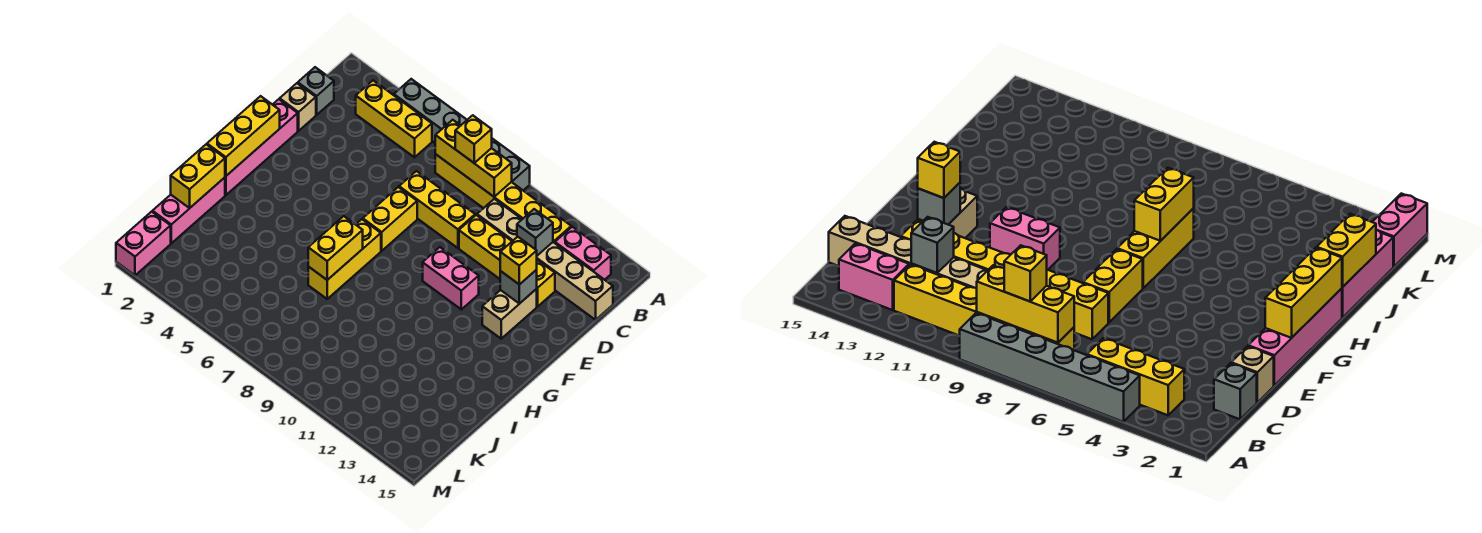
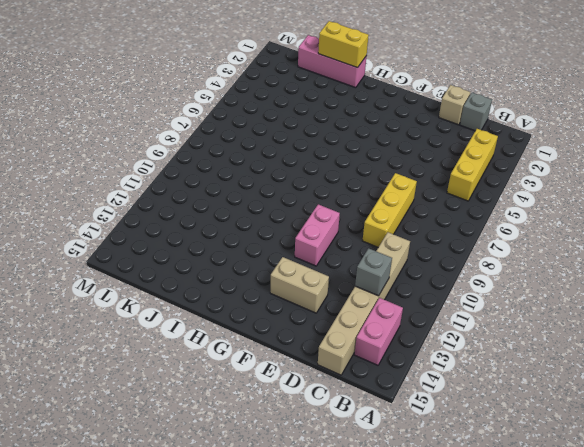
none -> grey 1x6 brick [394,79,530,190]
none -> yellow 1x6 brick [435,154,571,243]
none -> yellow 1x4 brick [459,215,555,307]

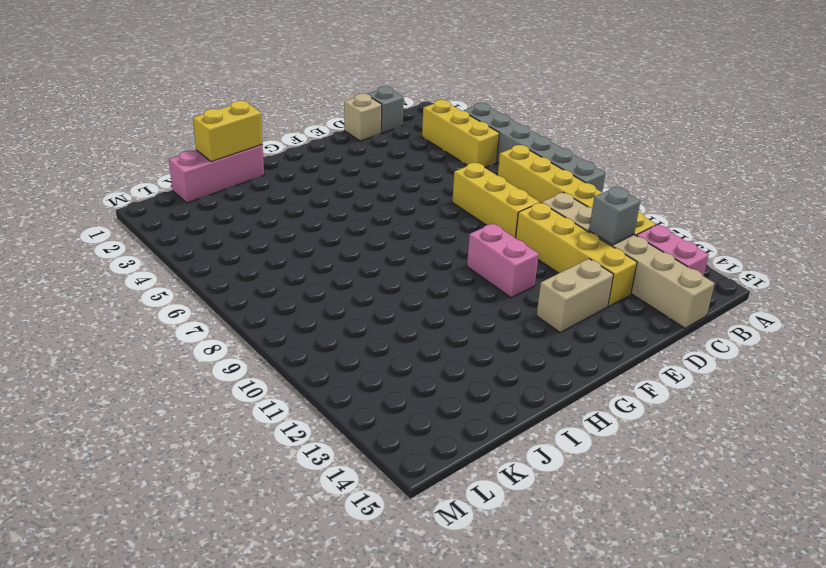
none -> pink 1x4 brick [225,99,298,195]
none -> yellow 1x2 brick [363,187,417,251]
none -> yellow 1x3 brick [308,219,381,299]

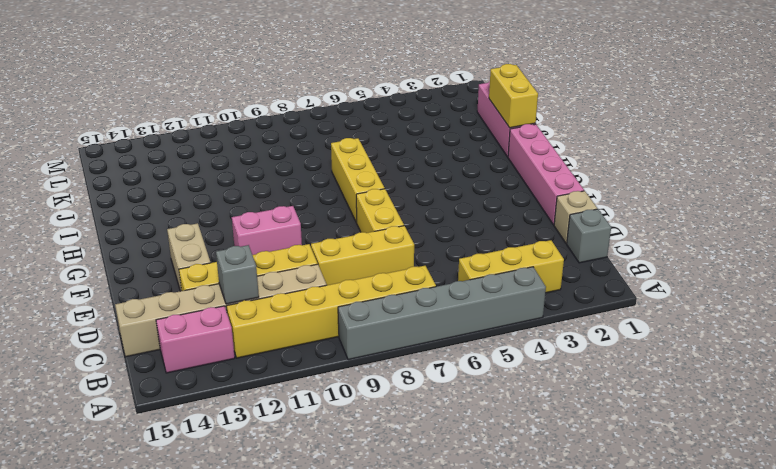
none -> pink 1x2 brick [116,212,171,275]
none -> yellow 1x3 brick [435,120,512,197]
none -> grey 1x1 brick [500,270,537,304]

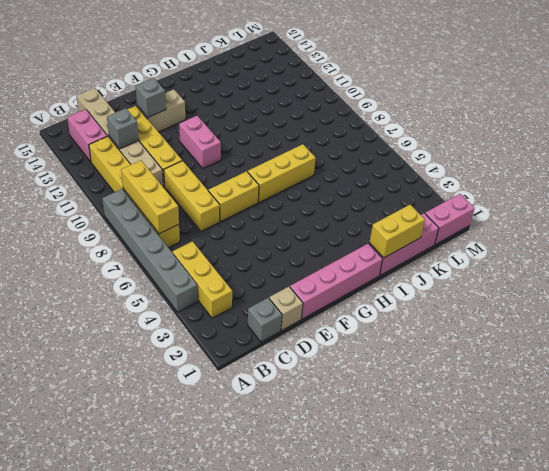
none -> yellow 1x3 brick [207,96,280,176]
none -> yellow 1x2 brick [308,216,363,280]
none -> yellow 1x1 brick [455,115,492,163]

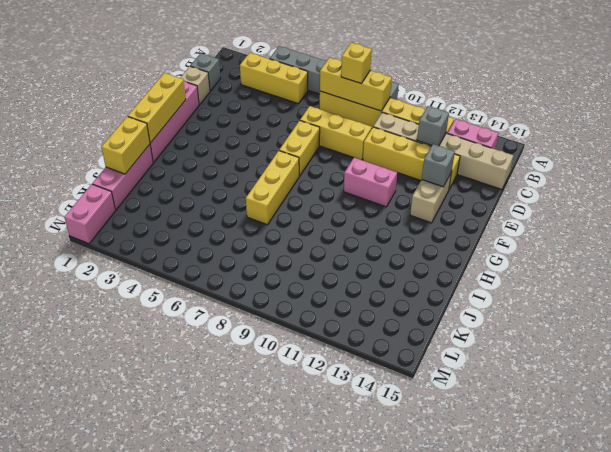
none -> yellow 1x2 brick [308,216,363,280]
none -> yellow 1x1 brick [500,237,537,285]

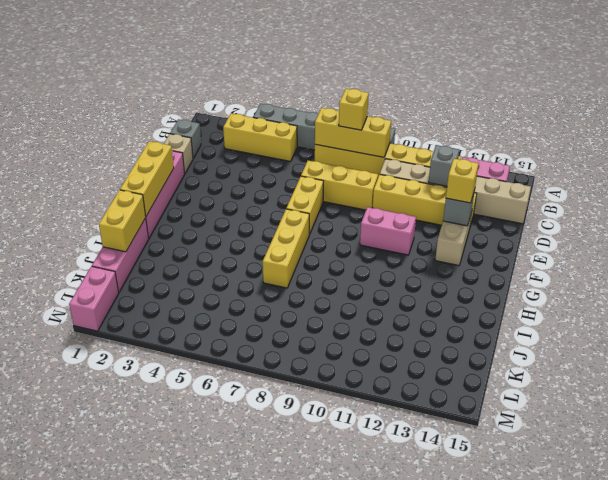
none -> yellow 1x2 brick [308,216,363,280]

